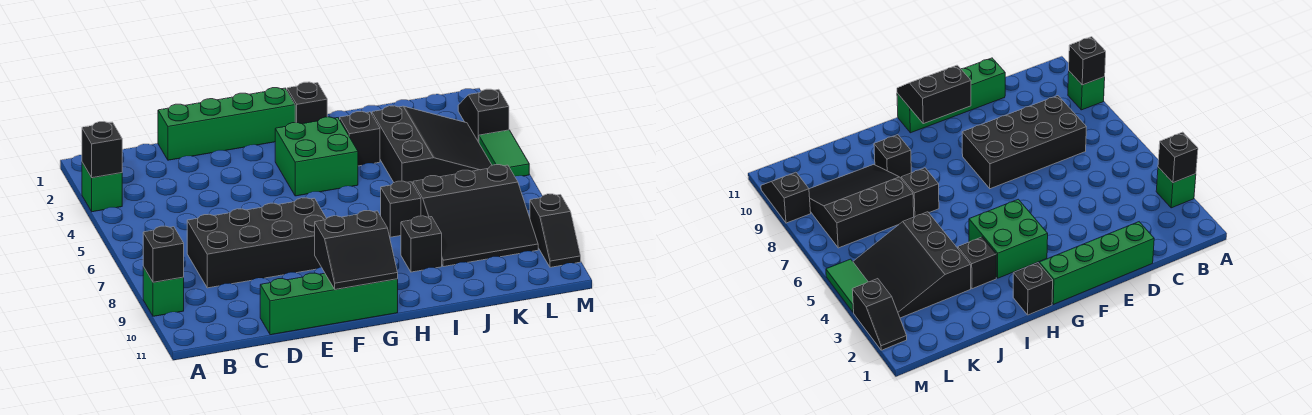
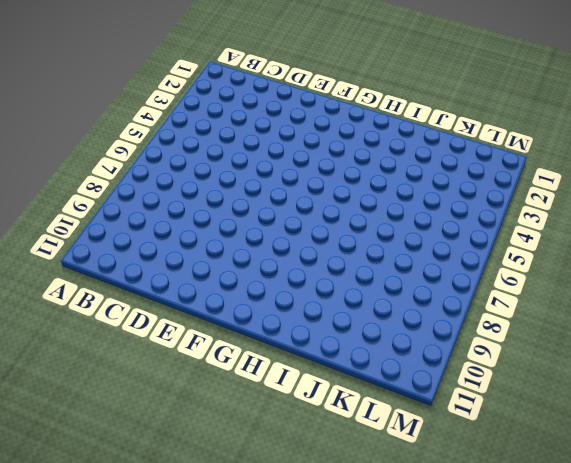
none -> green 1x1 brick [82,162,122,212]
none -> green 1x1 brick [143,266,184,316]
none -> black 2x4 brick [187,198,326,288]

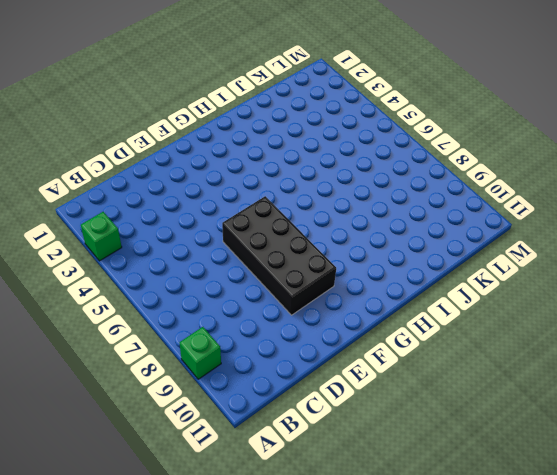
black 2x4 brick [222,196,336,315] -> black 2x4 brick turned to [187,198,326,288]
none -> green 1x4 brick [158,88,295,160]
none -> green 1x4 brick [260,273,398,335]
none -> green 2x2 brick [275,117,358,196]

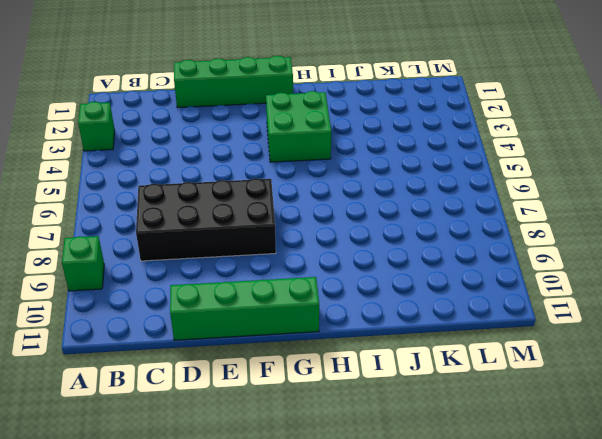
none -> black 1x1 brick [287,82,327,124]
none -> black 1x1 brick [340,111,380,166]
none -> black 1x1 brick [381,181,421,237]

